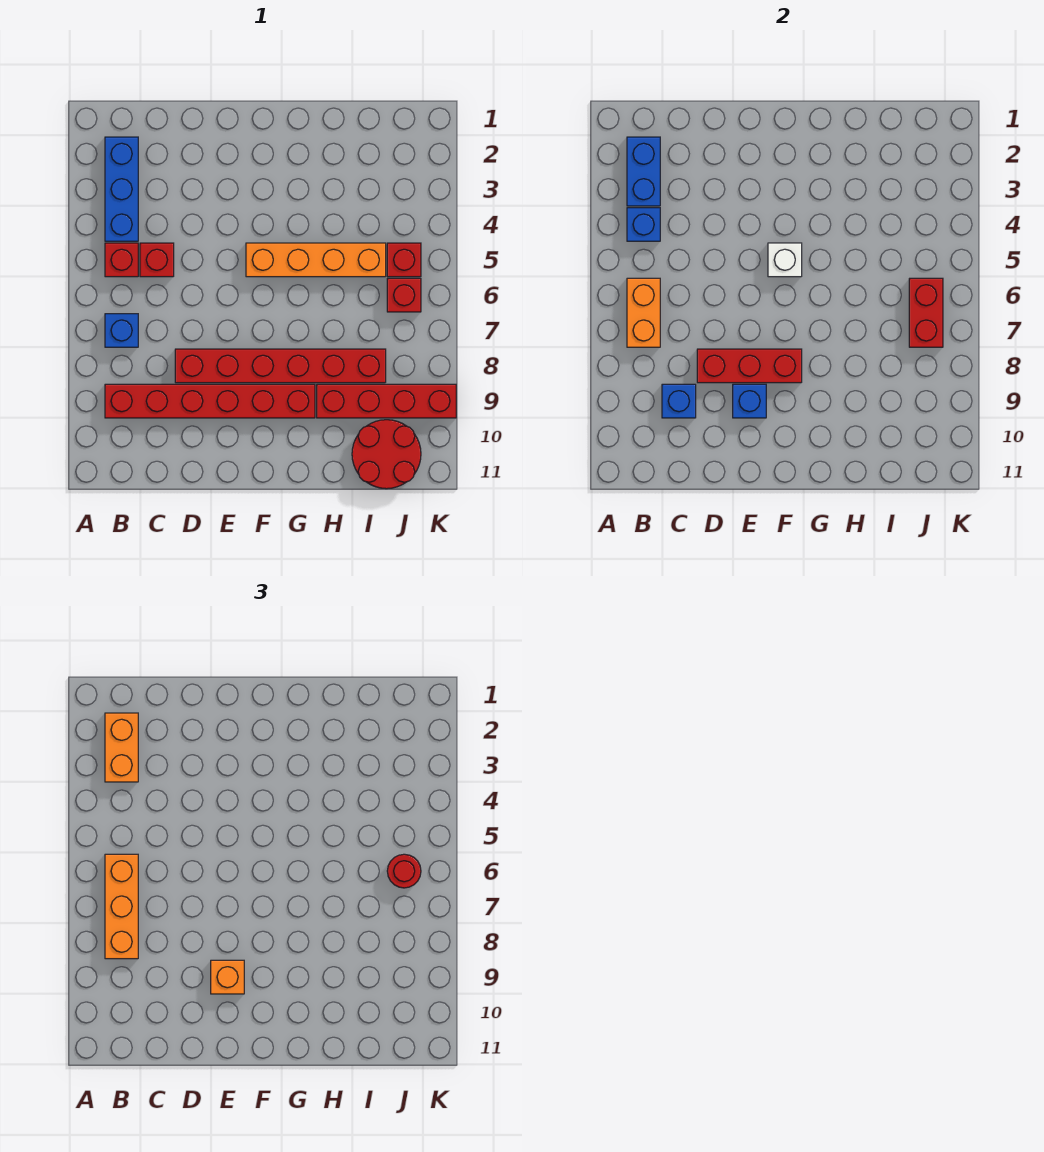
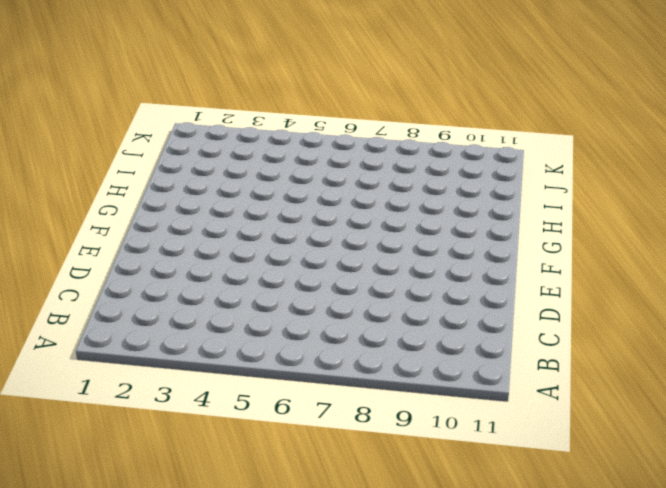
none -> blue 1x3 brick [105,137,138,241]
none -> red 1x1 brick [105,243,138,277]
none -> blue 1x1 brick [105,314,138,347]

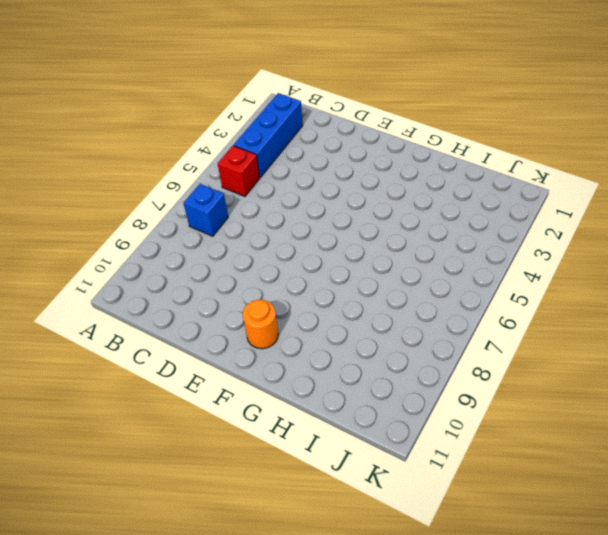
orange 1x1 round brick [243,300,278,349] -> none
none -> red 1x6 brick [105,384,315,418]
none -> red 1x1 brick [140,243,174,277]
none -> red 1x6 brick [175,349,386,383]

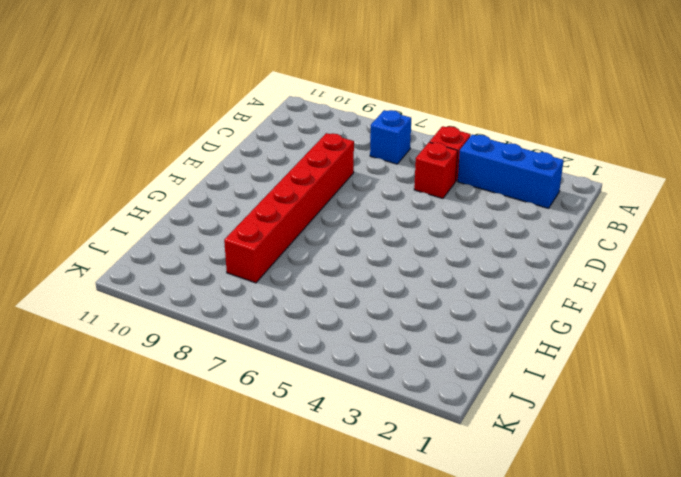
none -> red 1x6 brick [105,384,315,418]
none -> orange 1x4 brick [246,243,386,277]
none -> red 1x4 brick [317,384,456,418]

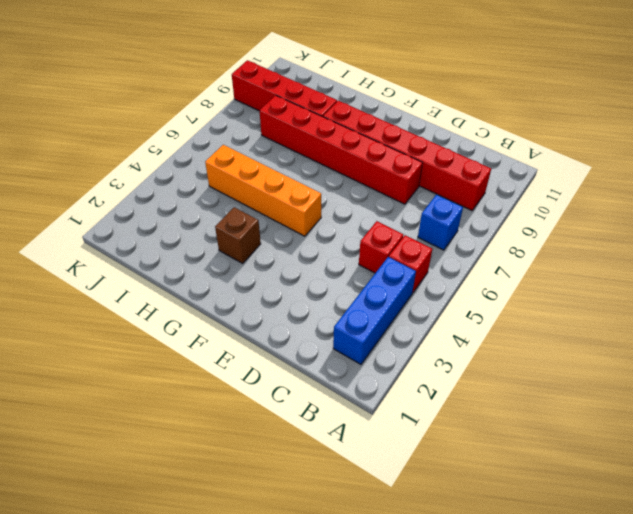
brown 1x1 brick [215,207,261,263] -> none
none -> red 2x2 round brick [352,420,421,489]
none -> red 1x1 brick [387,243,421,277]
none -> red 1x1 brick [387,278,421,312]

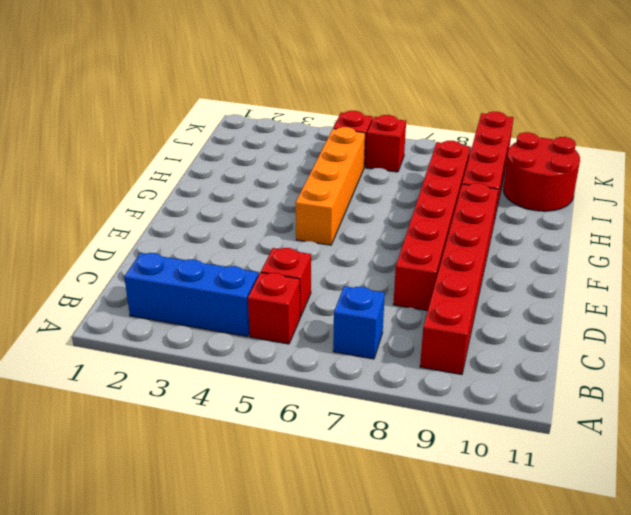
none -> blue 1x2 brick [627,137,660,206]
none -> blue 1x1 brick [627,208,660,241]
none -> orange 1x2 brick [627,278,660,347]

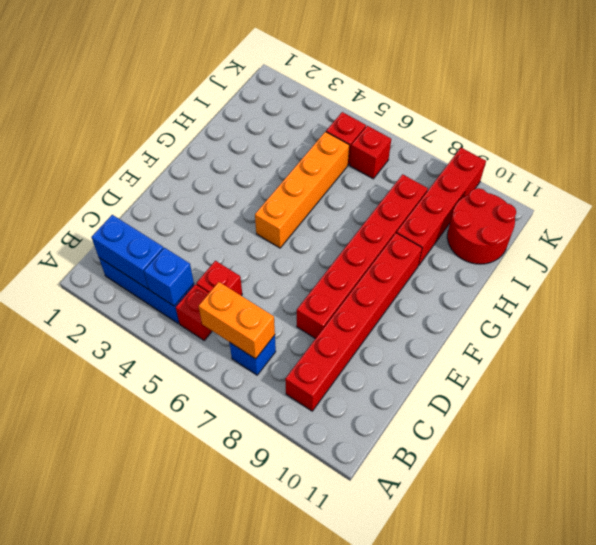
none -> blue 1x1 brick [662,384,696,418]
none -> red 1x3 brick [697,349,802,383]
none -> blue 1x1 brick [733,384,766,418]

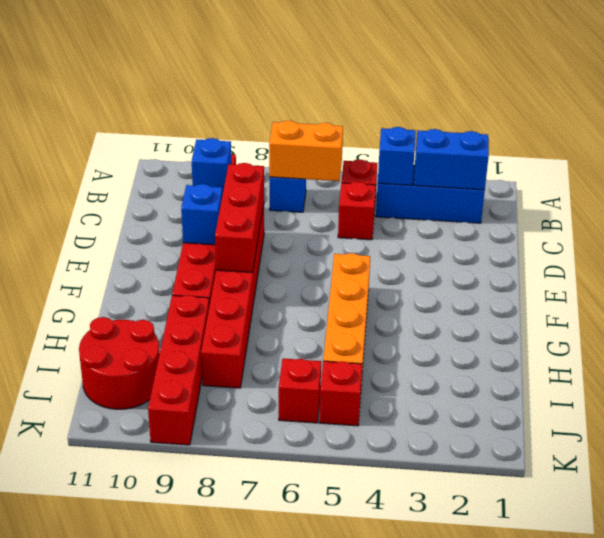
none -> white 1x1 brick [768,243,802,277]
none -> red 1x2 brick [909,278,943,347]
none -> orange 1x2 brick [105,713,138,782]

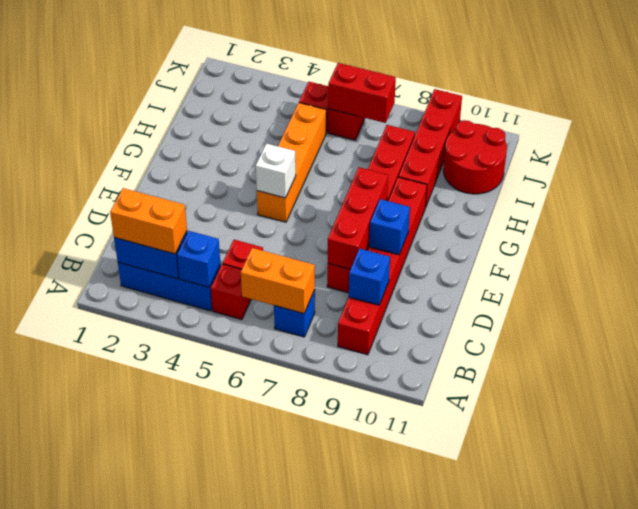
none -> orange 1x3 brick [105,854,138,959]
none -> orange 1x1 brick [211,960,244,994]
none -> red 1x1 round brick [387,854,421,888]

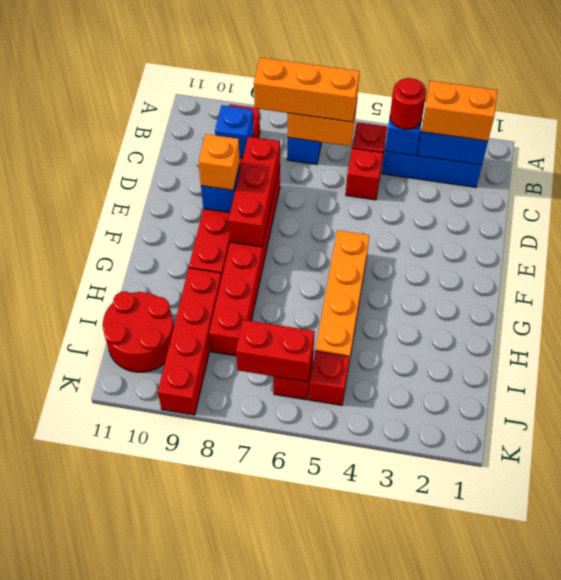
red 1x1 round brick [390,78,426,129] -> red 1x1 round brick moved to [387,854,421,888]
none -> white 1x1 brick [768,243,802,277]

